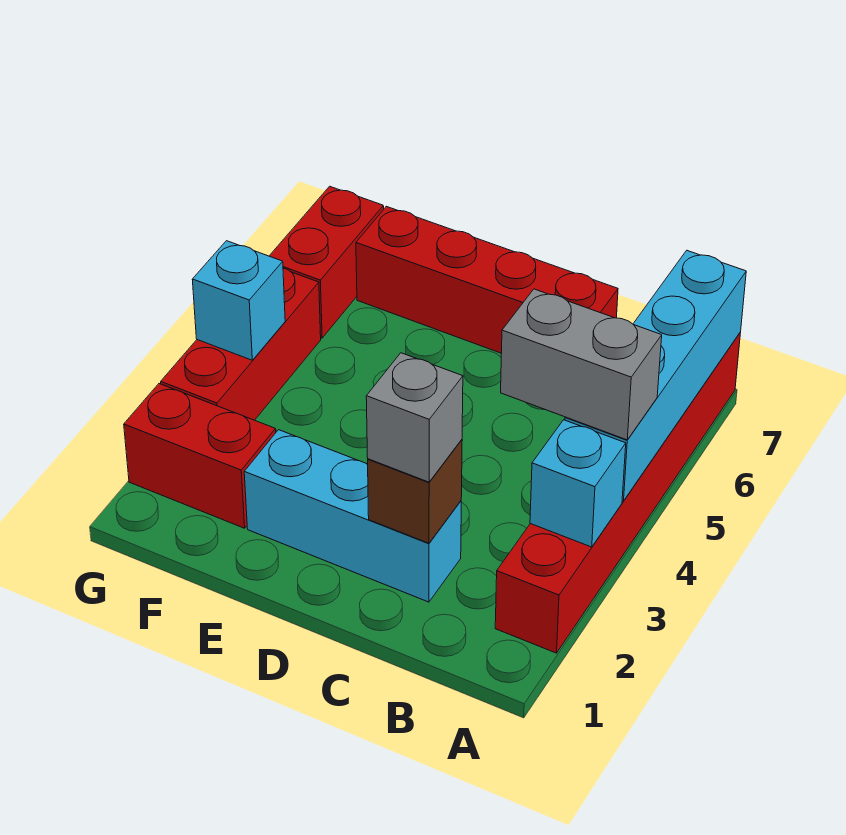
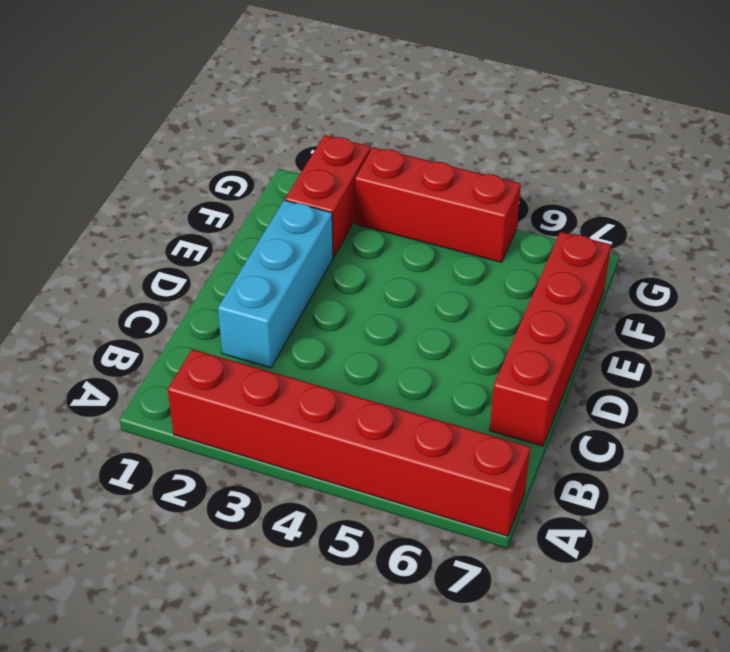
none -> red 1x2 brick [270,186,384,338]
none -> cyan 1x1 brick [530,420,626,547]
none -> cyan 1x4 brick [565,251,746,501]

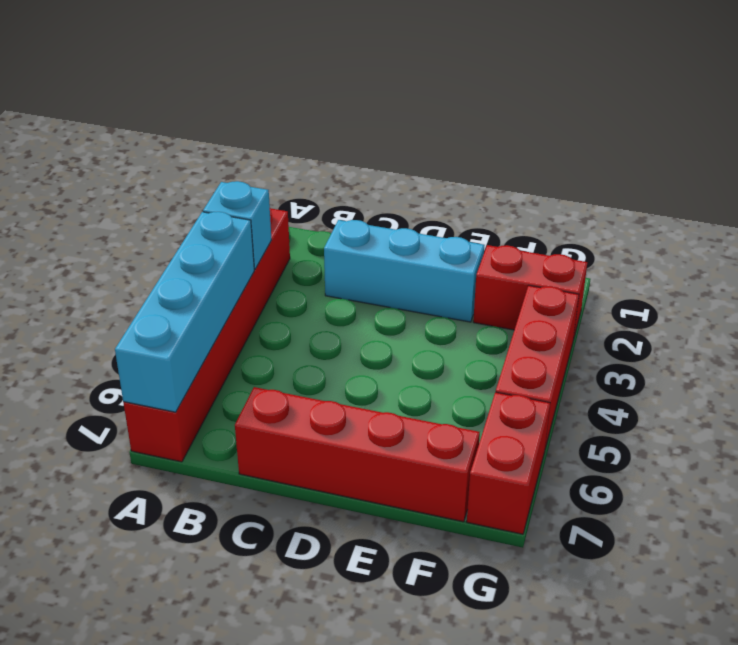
none -> brown 1x1 brick [368,440,462,543]
none -> cyan 1x1 brick [192,241,285,360]
none -> grey 1x2 brick [501,289,662,440]

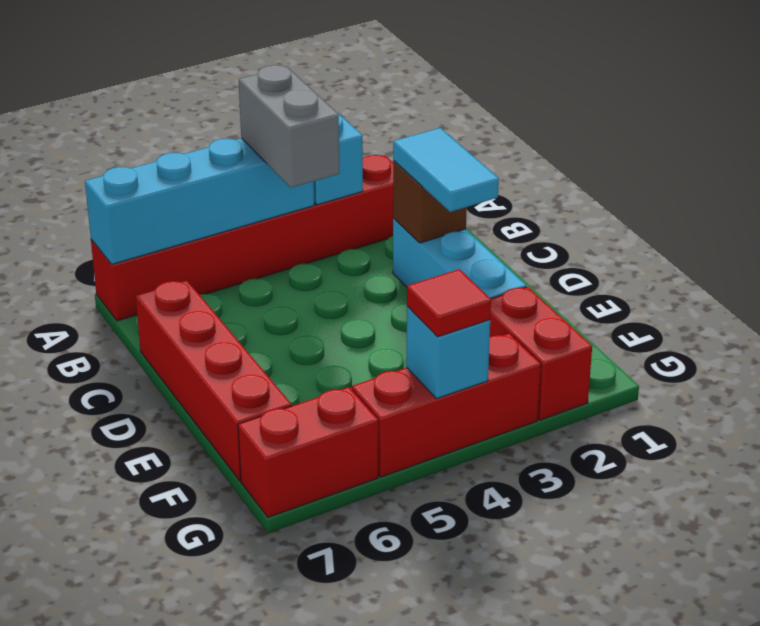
cyan 1x2 tile [393,128,499,212] -> grey 1x1 brick [366,353,463,482]
red 1x1 tile [407,269,491,337] -> none

